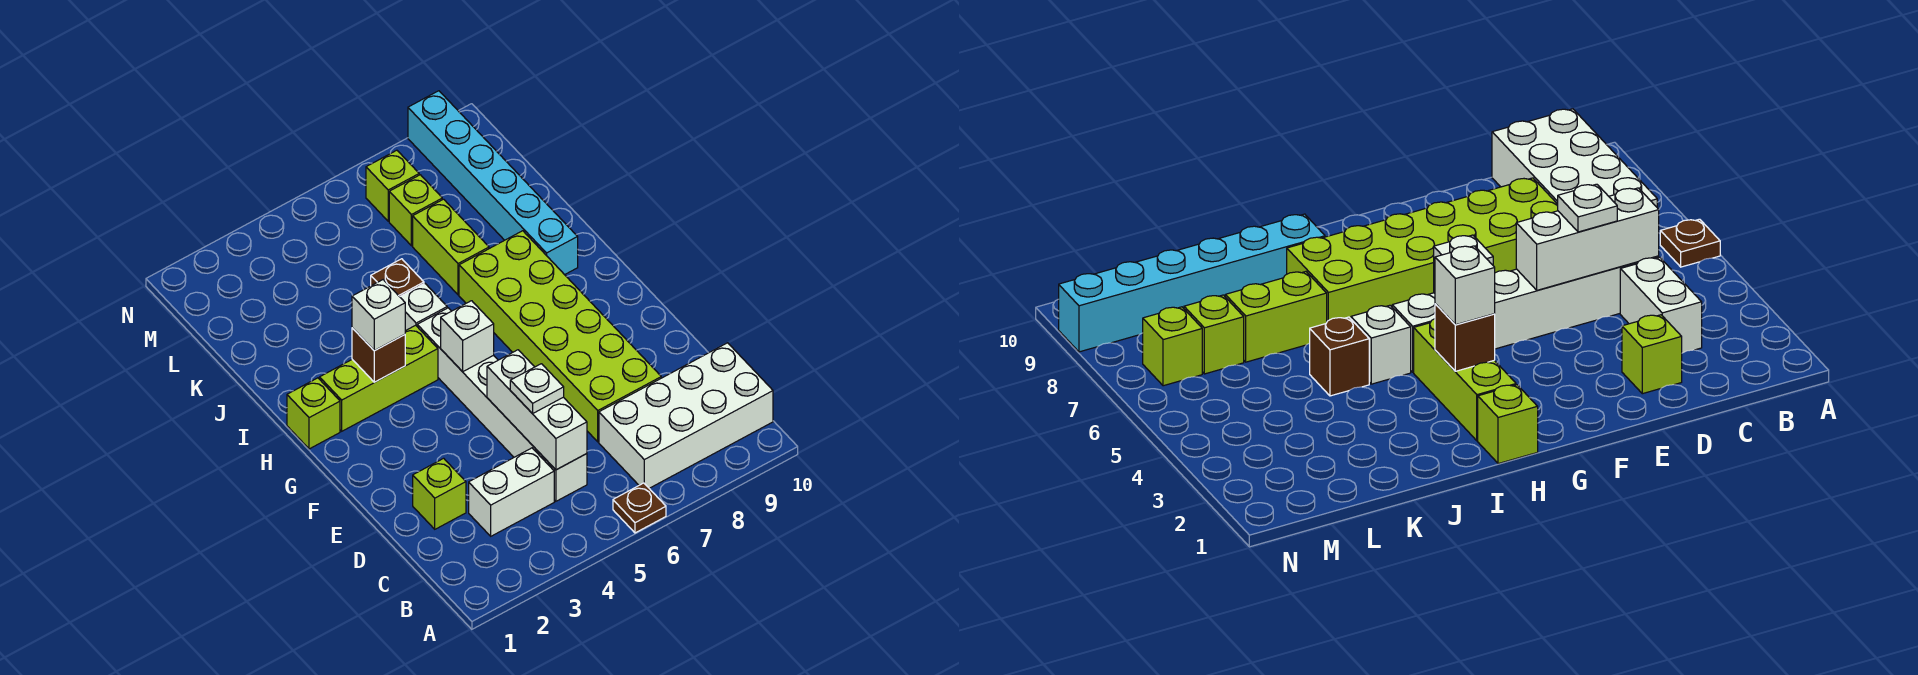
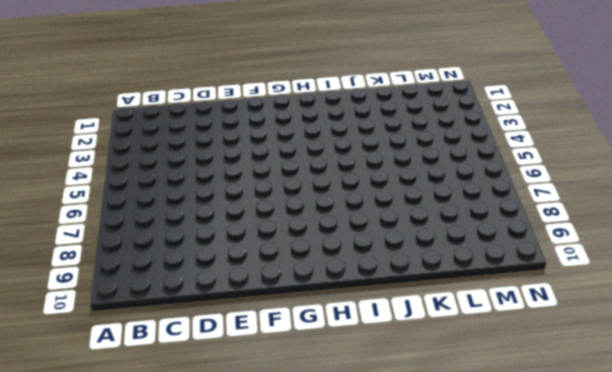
none -> brown 1x1 plate [613,483,666,533]
none -> white 2x4 brick [599,343,773,488]
none -> white 1x2 brick [469,448,554,536]

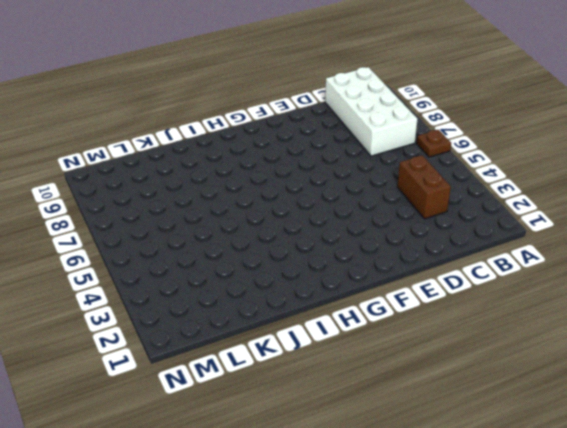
brown 1x2 brick [397,155,451,219] -> white 1x2 brick [469,448,554,536]
none -> white 1x6 brick [417,308,587,501]
none -> lime 1x1 brick [413,458,466,529]
none -> lime 2x6 brick [459,231,661,442]

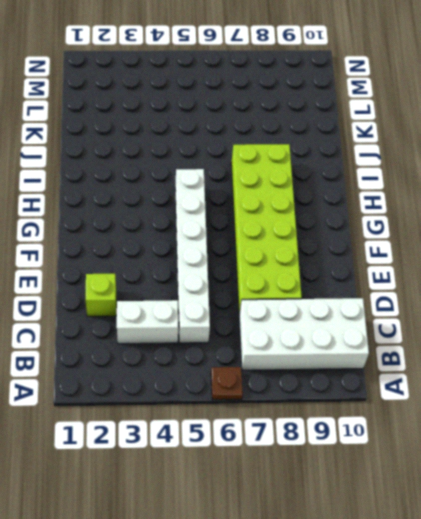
none -> lime 1x1 brick [287,378,340,449]
none -> lime 1x3 brick [320,325,438,431]
none -> white 1x1 brick [400,283,447,331]

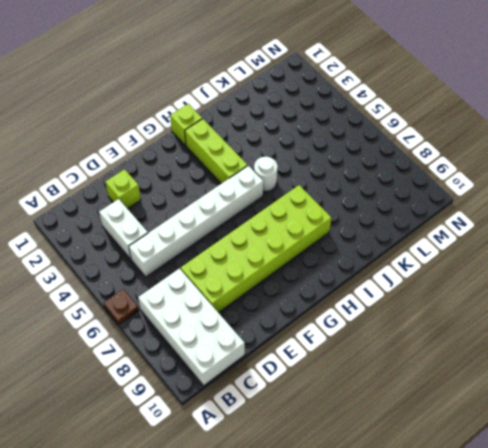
white 1x1 round brick [254,157,277,192] -> white 1x1 brick [400,283,447,331]
none -> cyan 1x6 brick [408,91,578,275]
none -> brown 1x1 brick [371,259,424,297]
none -> lime 1x2 brick [413,199,489,295]

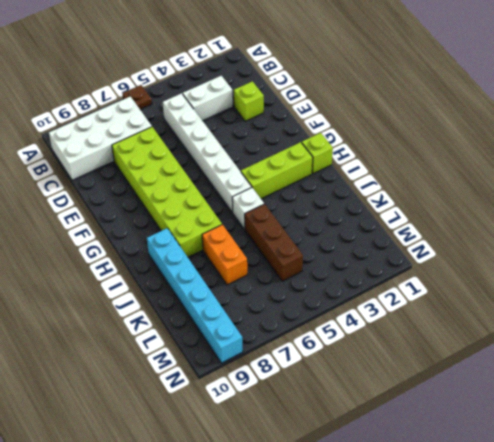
brown 1x3 brick [245,204,303,281] -> brown 1x1 brick [371,259,424,297]
orange 1x2 brick [202,225,247,285] -> lime 1x2 brick [413,199,489,295]
none -> lime 1x1 brick [389,175,442,246]
none -> lime 1x1 brick [366,150,419,221]
none -> white 1x3 brick [487,350,587,470]

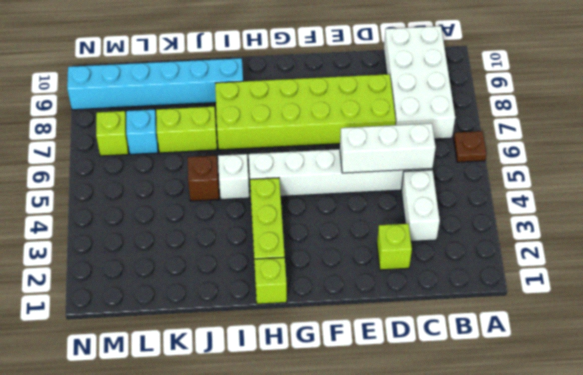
cyan 1x1 brick [126,110,158,154] -> lime 1x1 brick [389,175,442,246]
none -> white 1x1 brick [441,301,494,372]
none -> brown 1x1 brick [352,328,405,382]
none -> white 1x1 plate [510,364,564,414]

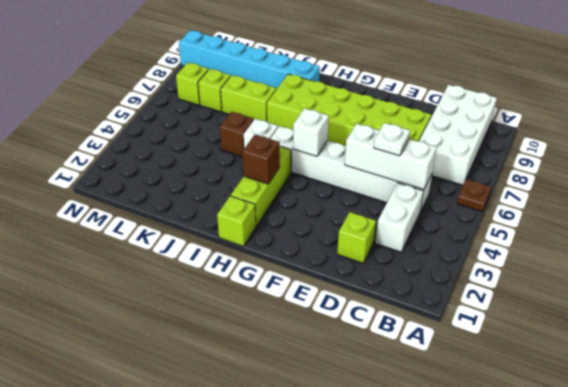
none -> white 1x1 brick [352,280,405,351]

